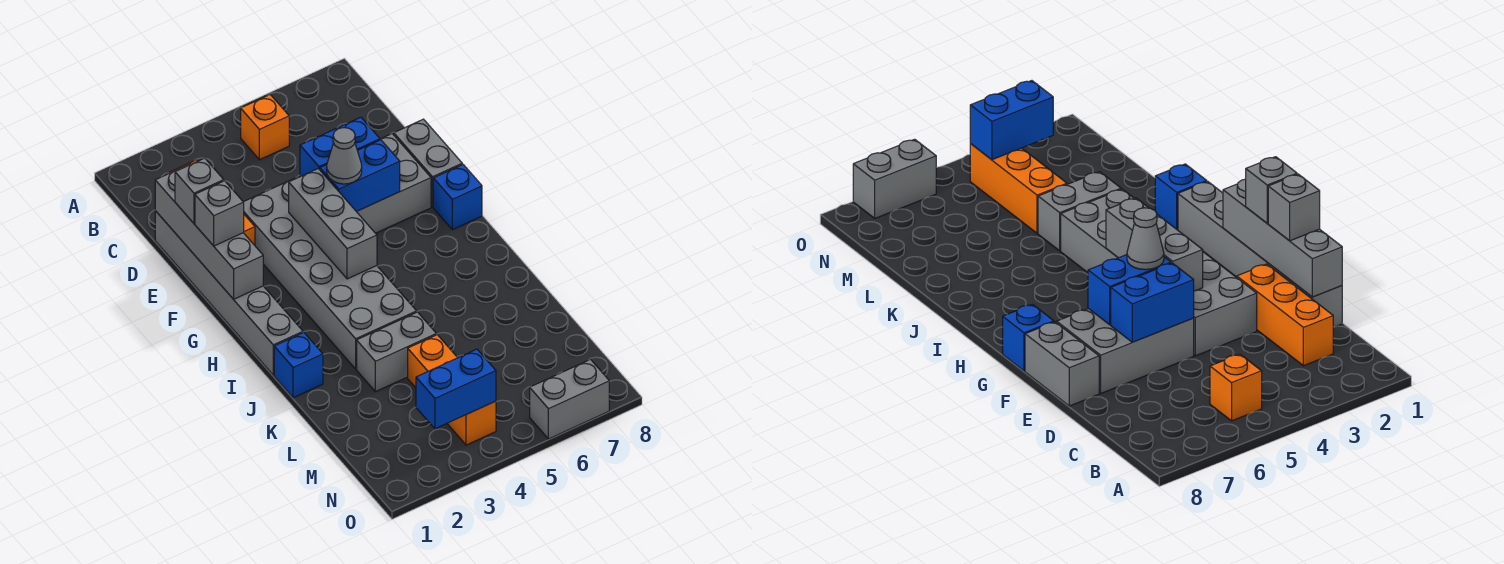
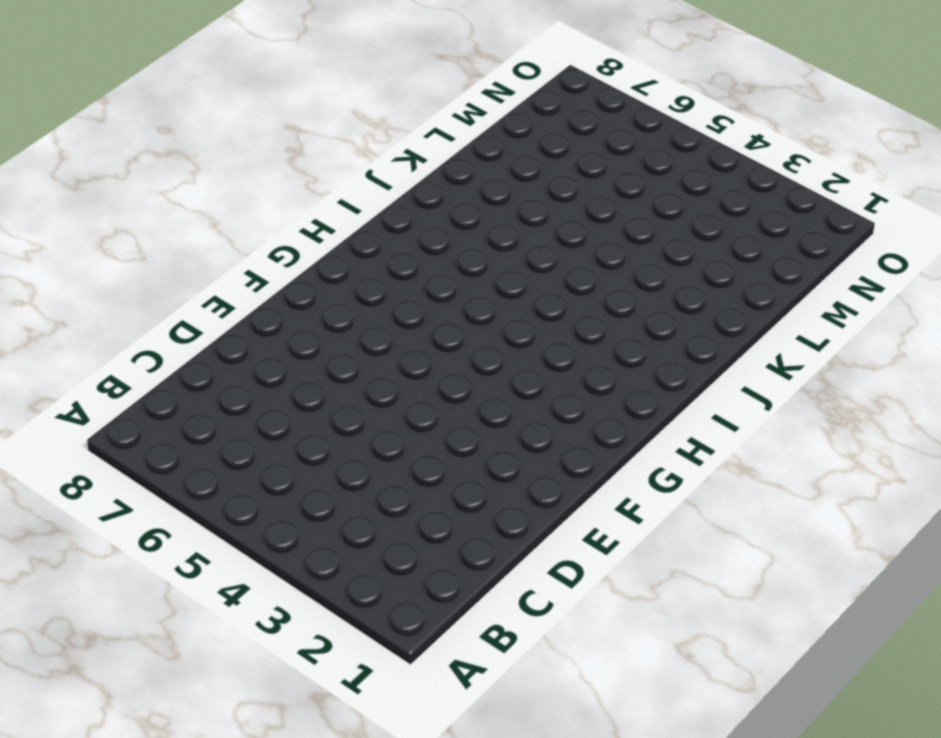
none -> orange 1x1 brick [241,95,289,160]
none -> orange 1x3 brick [1237,264,1333,366]
none -> grey 1x6 brick [155,211,303,375]

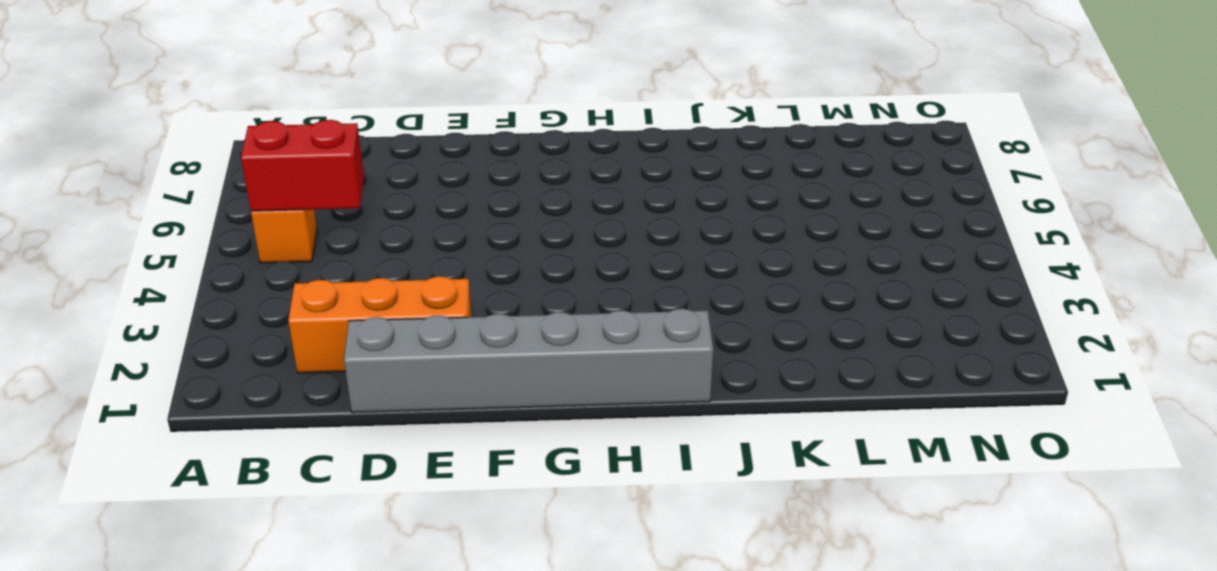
red 1x2 brick [241,120,364,211] -> none
none -> grey 2x6 brick [244,177,417,369]
none -> grey 2x3 brick [357,134,431,233]
none -> grey 1x2 brick [394,119,462,207]

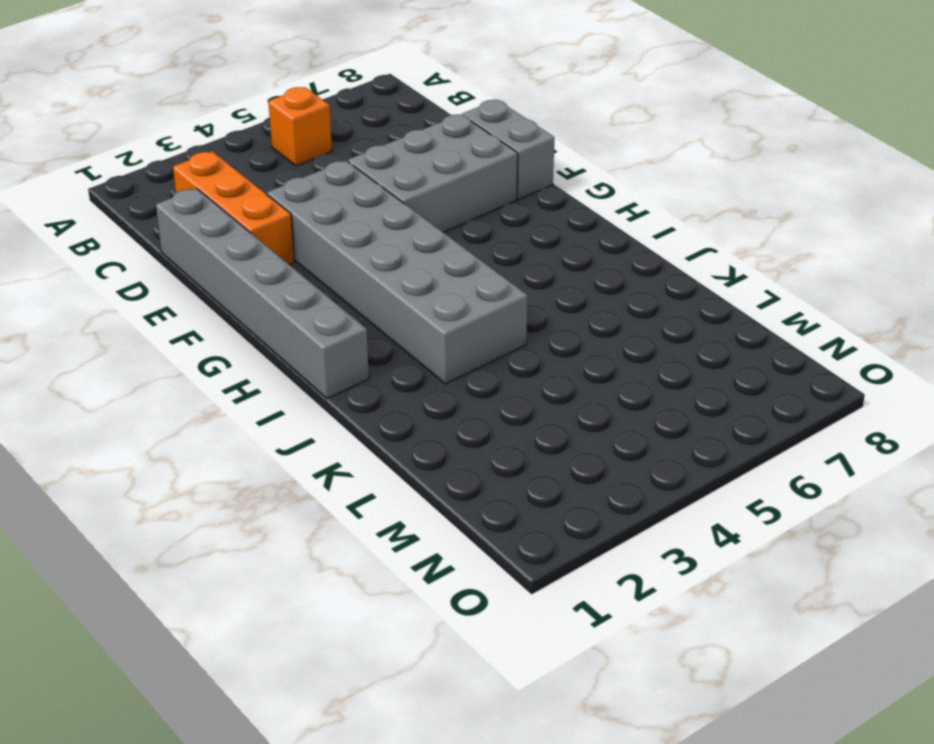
none -> blue 1x1 brick [433,164,482,230]
none -> blue 1x1 brick [274,333,323,398]
none -> grey 1x2 brick [357,312,436,392]

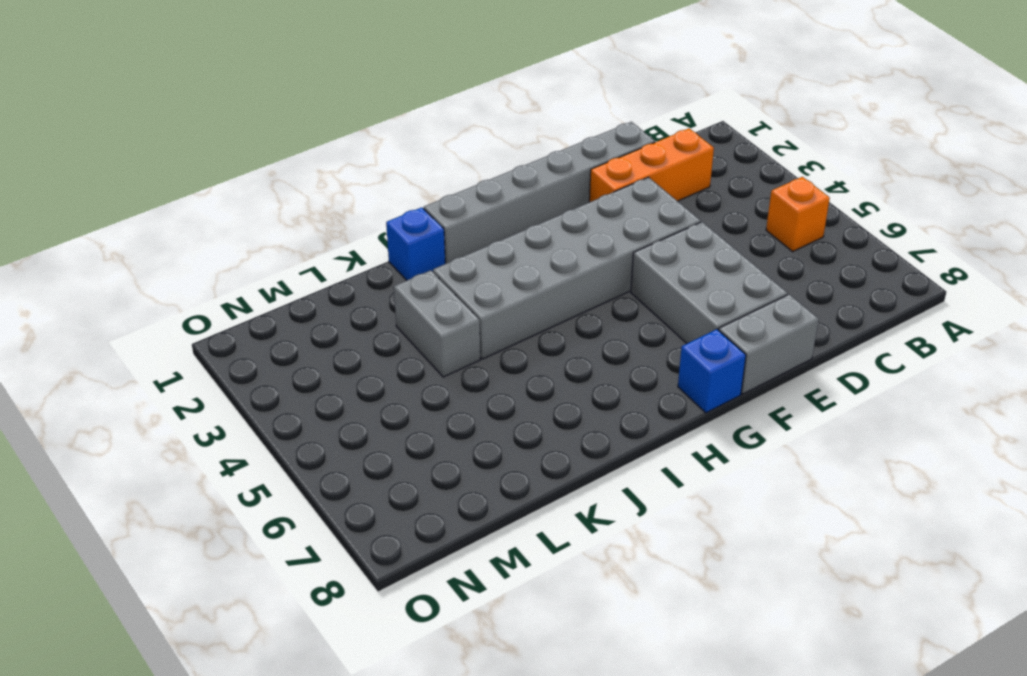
none -> orange 1x3 brick [408,335,496,445]
none -> grey 1x2 brick [530,359,609,439]
none -> grey 1x4 brick [155,166,263,299]

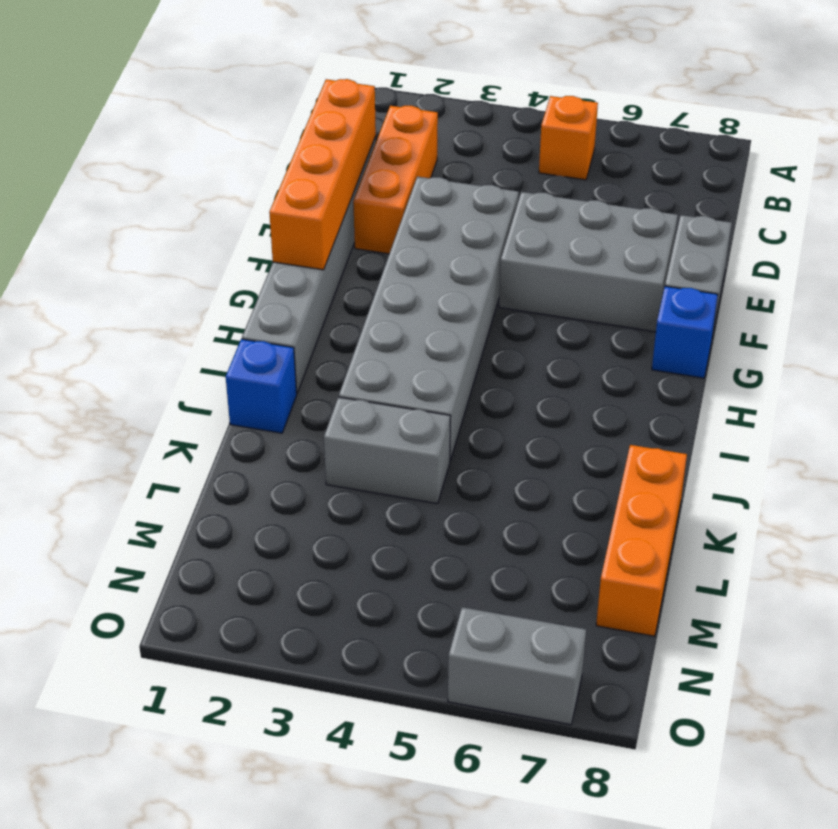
orange 1x4 brick [269,79,376,270] -> grey 1x4 brick [155,166,263,299]
orange 1x3 brick [596,445,687,636] -> orange 1x3 brick moved to [408,335,496,445]
none -> blue 1x2 brick [300,117,380,176]
none -> grey 1x3 brick [289,169,377,279]
none -> blue 1x2 brick [320,140,400,211]

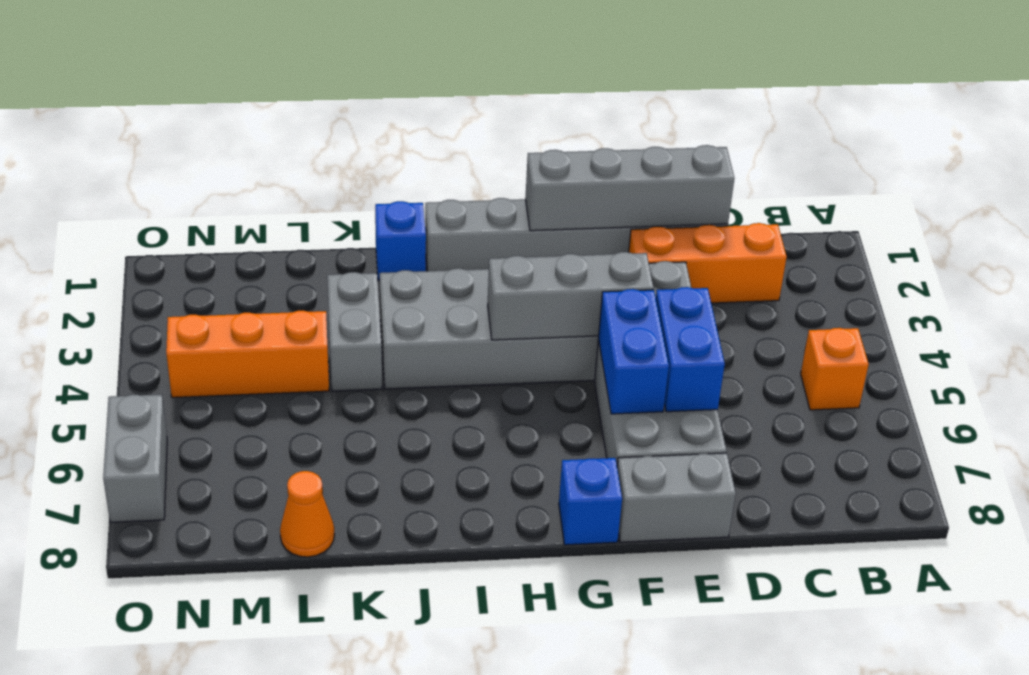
orange 1x1 cone [280,471,335,557] -> none
none -> blue 1x2 brick [416,349,496,429]
none -> grey 1x1 brick [175,158,224,223]
none -> grey 1x1 brick [195,181,244,246]

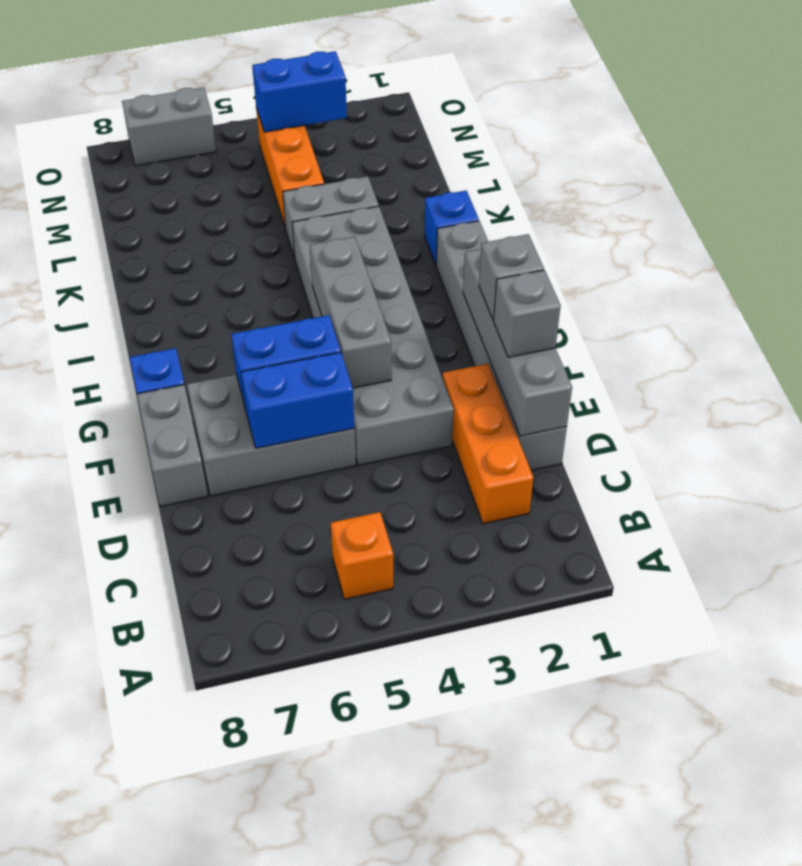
none -> grey 1x1 cone [327,128,362,184]

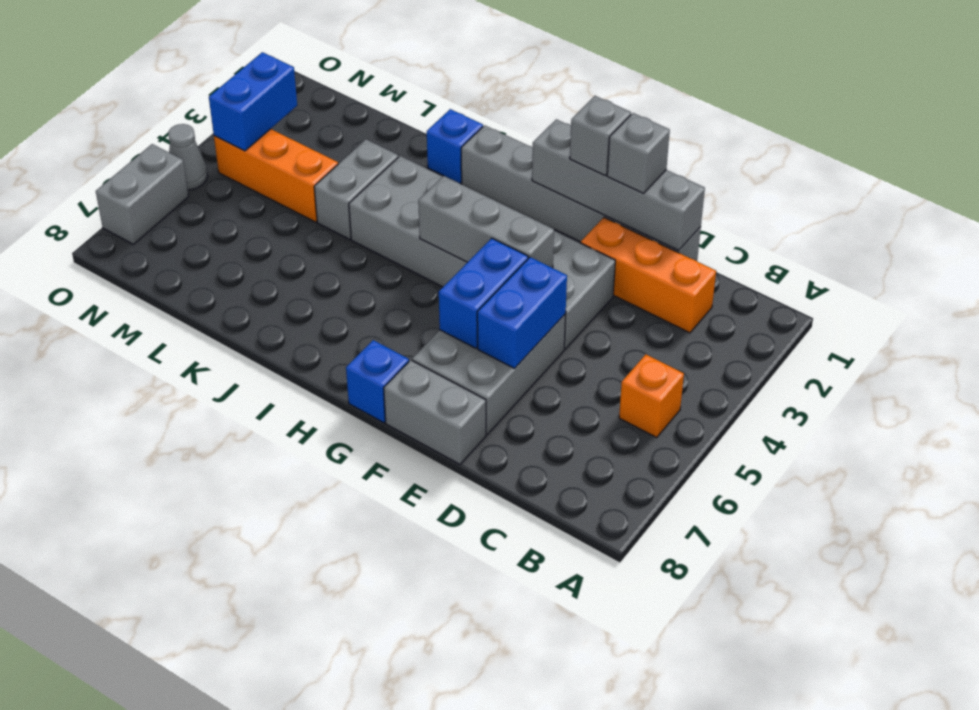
grey 1x1 cone [168,124,208,190] -> grey 1x1 cone moved to [327,128,362,184]

